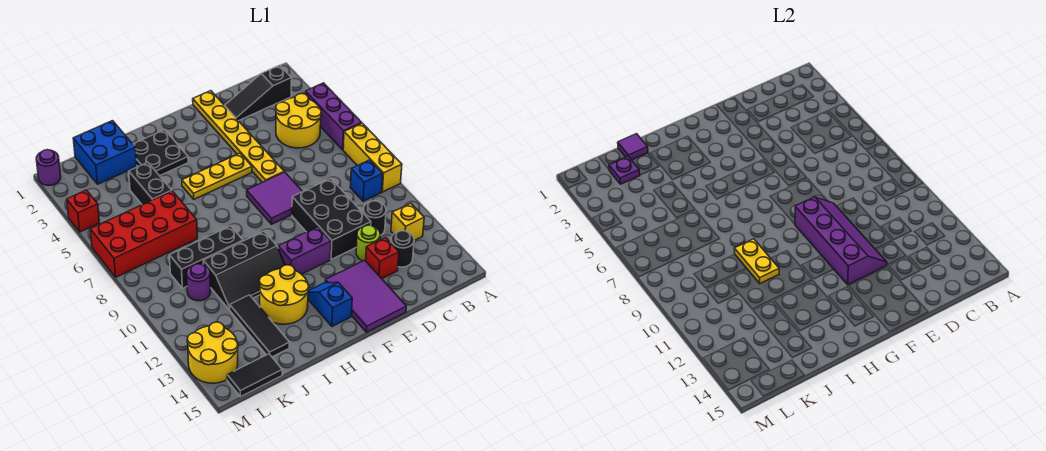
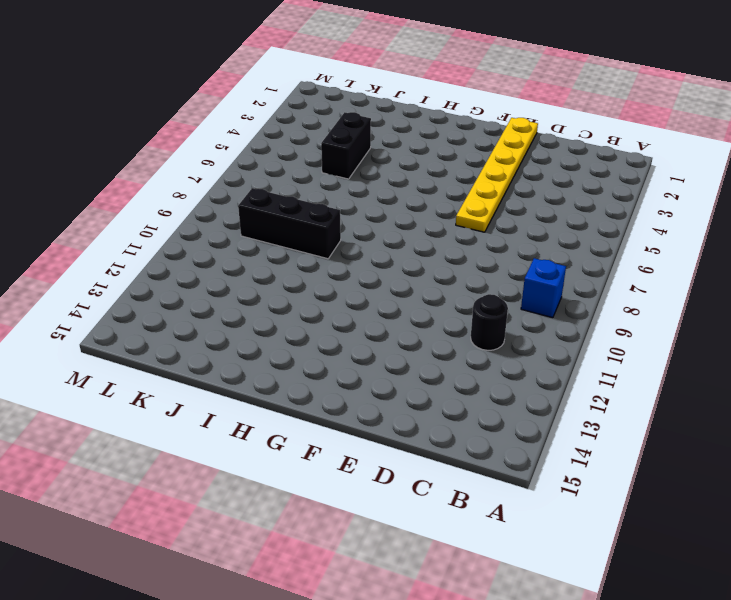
none -> purple 1x3 brick [306,83,361,150]
none -> yellow 1x3 brick [343,123,402,192]
none -> black 1x3 slope [225,65,292,121]
none -> yellow 2x2 round brick [276,94,321,148]

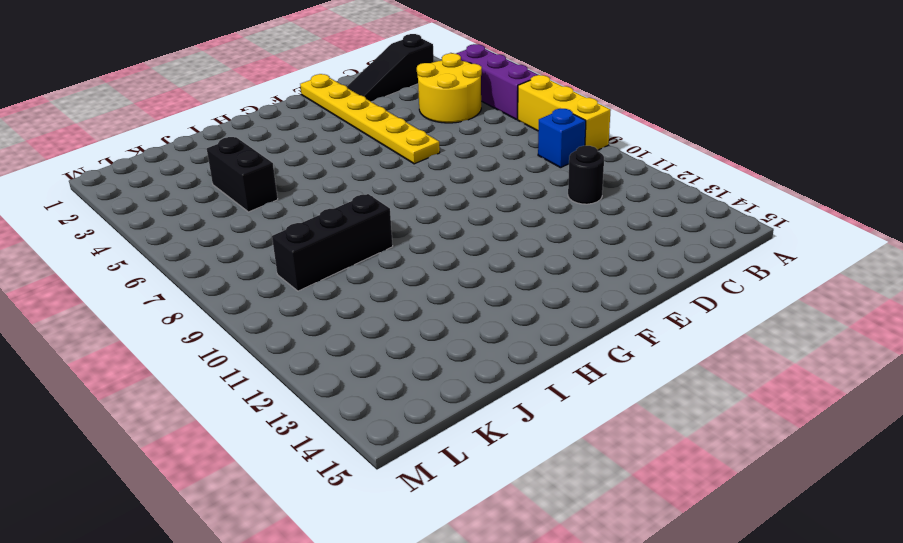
none -> yellow 1x1 brick [391,203,424,240]
none -> black 1x1 round brick [391,231,414,267]
none -> black 2x3 brick [292,178,371,260]
none -> lime 1x1 round brick [356,225,380,261]

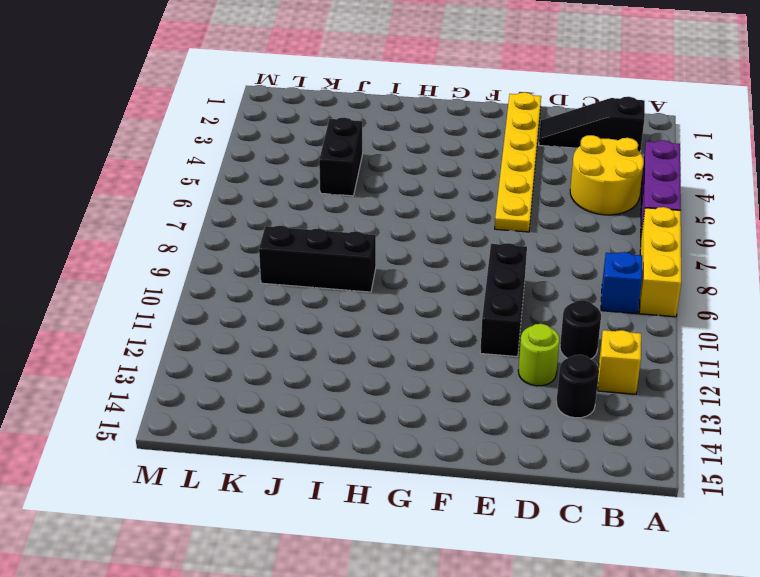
black 1x3 brick [480,243,527,357] -> black 2x3 brick [292,178,371,260]
none -> red 1x1 brick [366,238,399,279]
none -> purple 2x2 tile [247,172,303,224]
none -> purple 2x3 tile [325,260,406,332]
none -> yellow 1x3 plate [182,153,252,199]

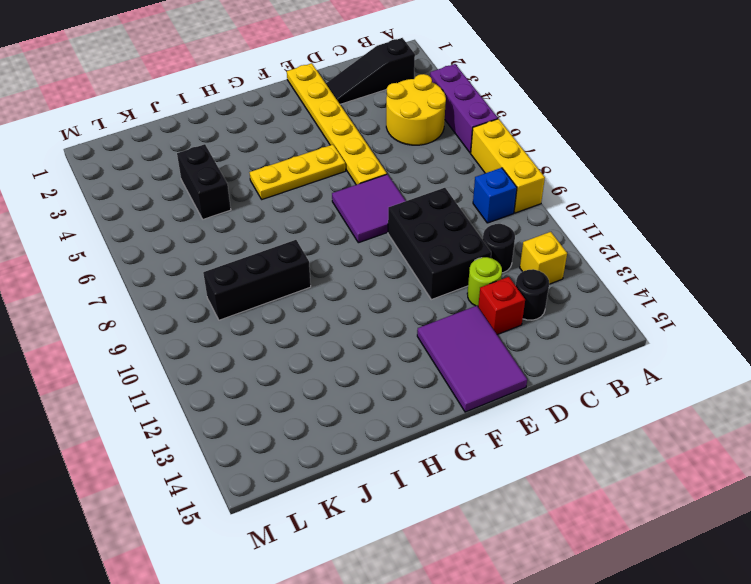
none -> purple 1x2 brick [278,227,331,274]
none -> blue 1x2 slope [308,282,352,327]
none -> black 2x2 plate [133,130,188,176]
none -> black 2x3 slope [203,231,285,310]

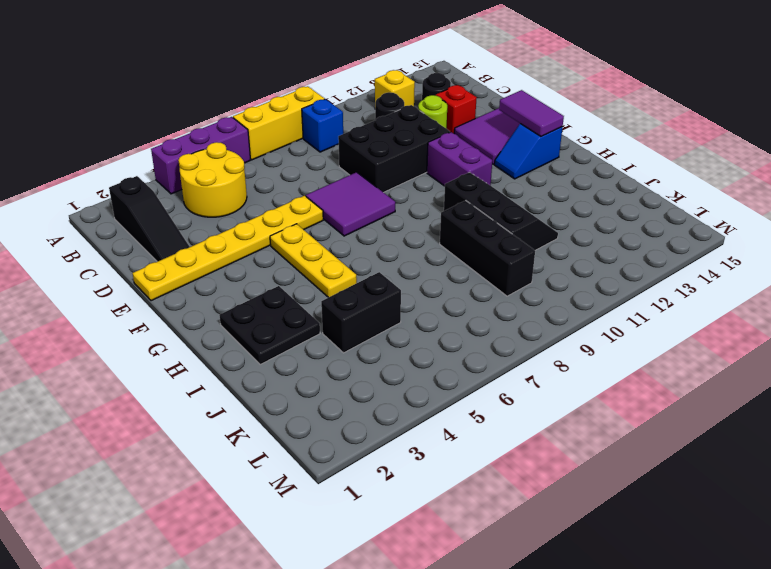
purple 1x2 tile [499,90,564,137] -> none
none -> yellow 2x2 round brick [259,265,309,324]
none -> blue 2x2 brick [73,121,137,184]
none -> red 2x4 brick [90,191,197,277]
none -> black 1x3 tile [230,295,290,357]

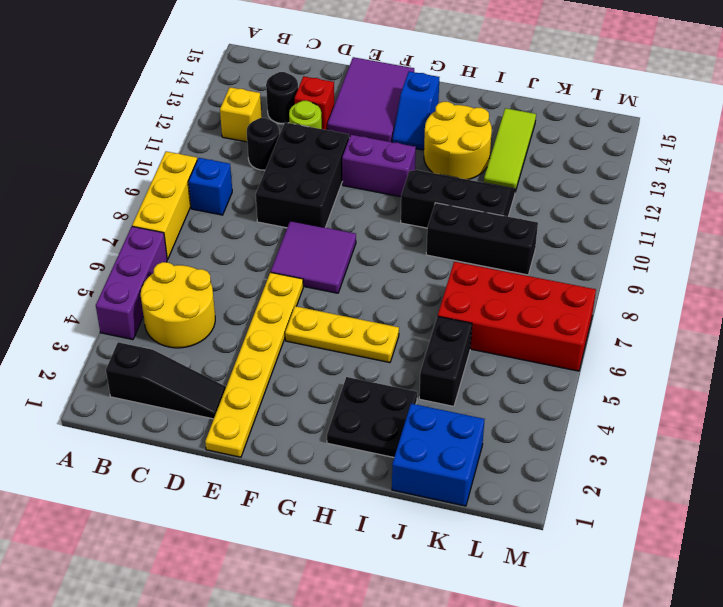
lime 1x3 tile [484,108,536,192] -> black 1x3 tile [230,295,290,357]
none -> purple 1x1 round brick [187,264,211,301]
none -> black 1x2 tile [227,354,282,397]
none -> yellow 2x2 round brick [187,322,238,383]
none -> purple 1x1 round brick [36,150,61,186]

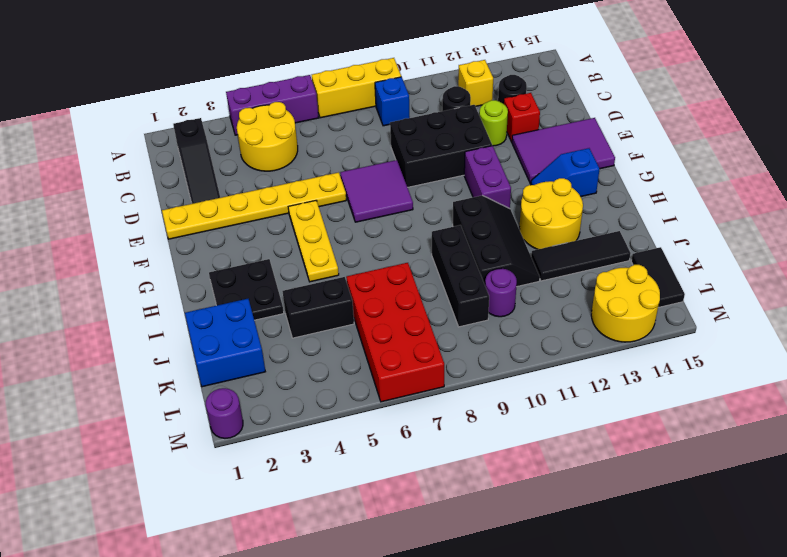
none -> red 1x1 brick [67,190,99,232]
none -> purple 2x4 slope [795,197,887,285]
none -> yellow 1x2 plate [734,239,779,284]
none -> purple 1x1 tile [618,134,648,160]

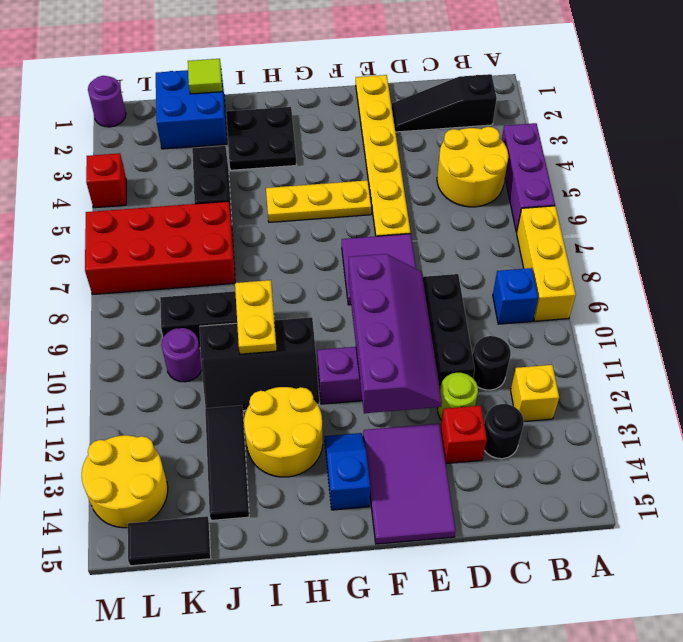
lime 1x1 tile [188,59,222,94] -> purple 1x1 tile [618,134,648,160]
none -> purple 1x1 plate [609,157,640,184]

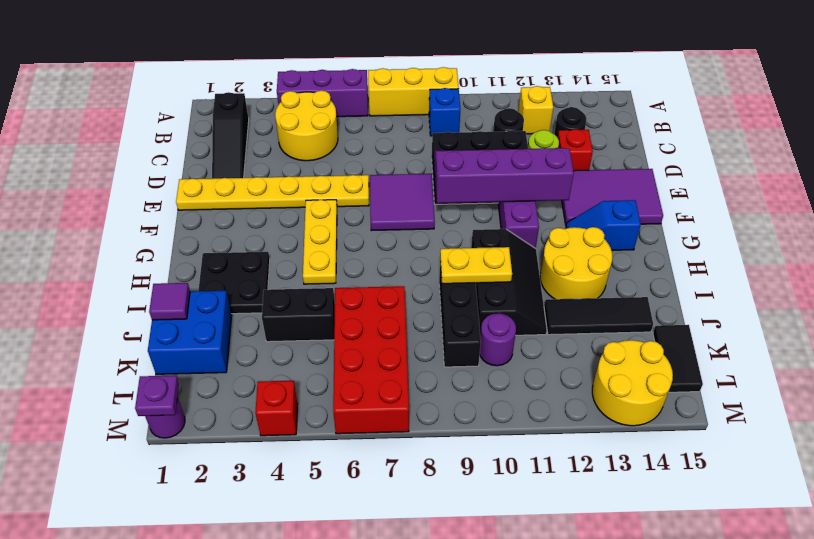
purple 1x1 plate [135,375,179,416] -> purple 1x1 plate moved to [609,157,640,184]

